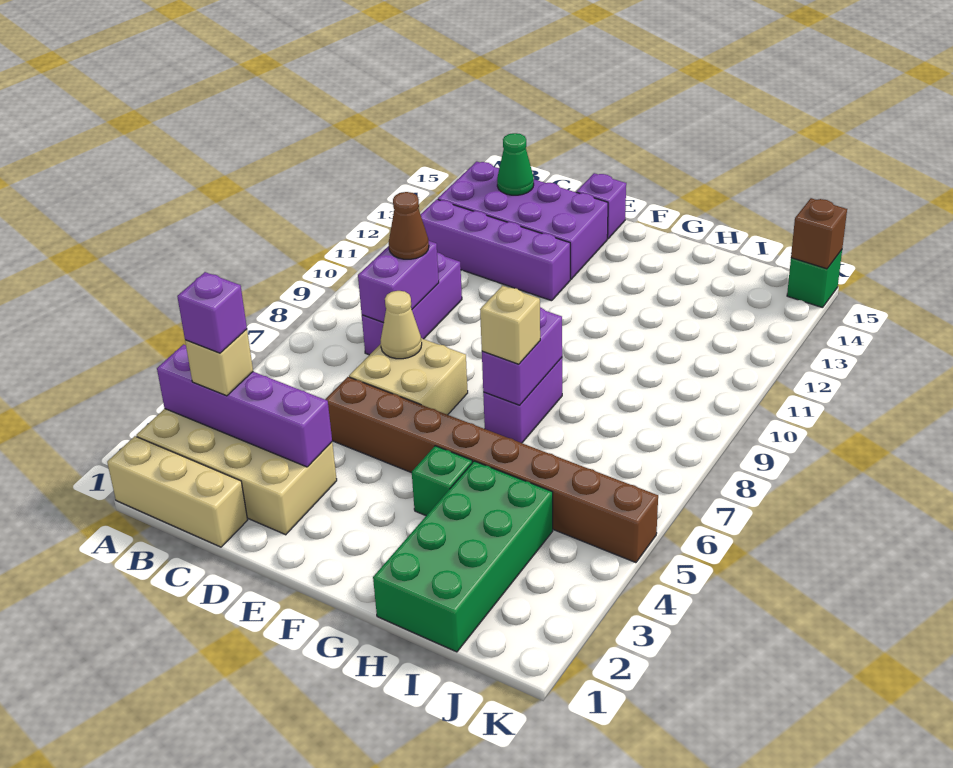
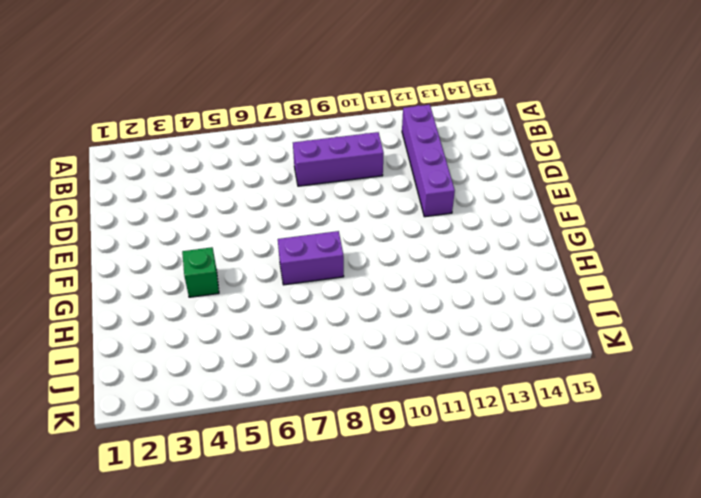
none -> tan 1x3 brick [107,436,248,547]
none -> tan 2x4 brick [136,409,337,535]
none -> purple 2x4 brick [438,162,608,279]

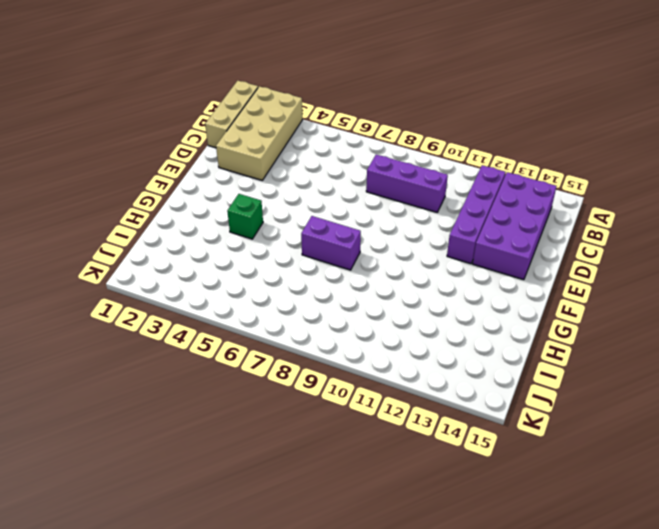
none -> brown 1x8 brick [325,377,658,563]
none -> tan 2x2 brick [349,338,468,415]
none -> purple 1x1 brick [576,173,626,239]

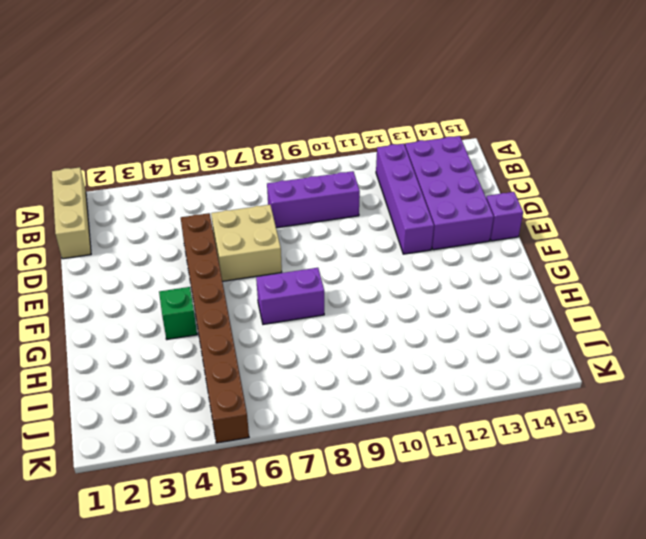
none -> tan 2x4 brick [136,409,337,535]
none -> green 2x4 brick [373,461,553,652]
none -> green 1x1 brick [787,250,842,308]

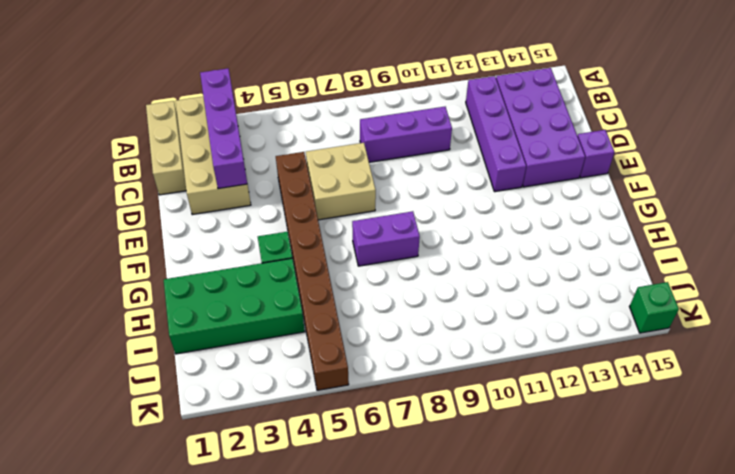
none -> purple 1x2 brick [358,241,439,323]
none -> green 1x1 cone [497,133,534,195]
none -> tan 1x1 cone [381,291,422,359]

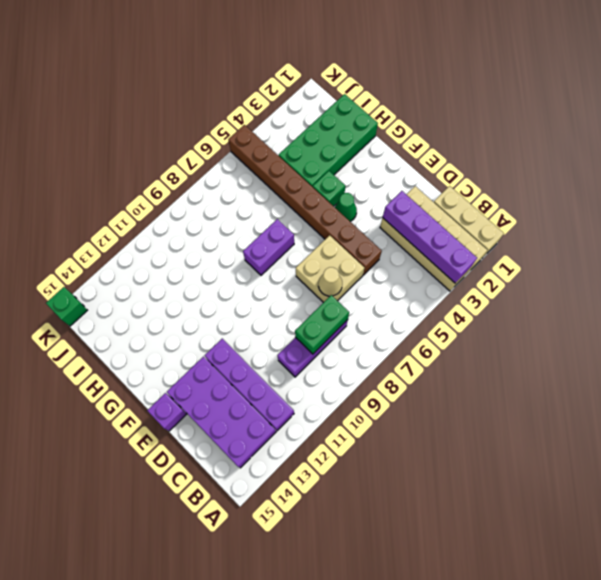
green 1x2 brick [295,295,349,354] -> purple 1x2 brick [358,241,439,323]
green 1x1 cone [335,193,357,222] -> green 1x1 cone moved to [497,133,534,195]
none -> purple 1x2 brick [482,307,562,405]
none -> brown 1x1 brick [791,198,847,269]
none -> tan 1x1 brick [185,329,253,396]

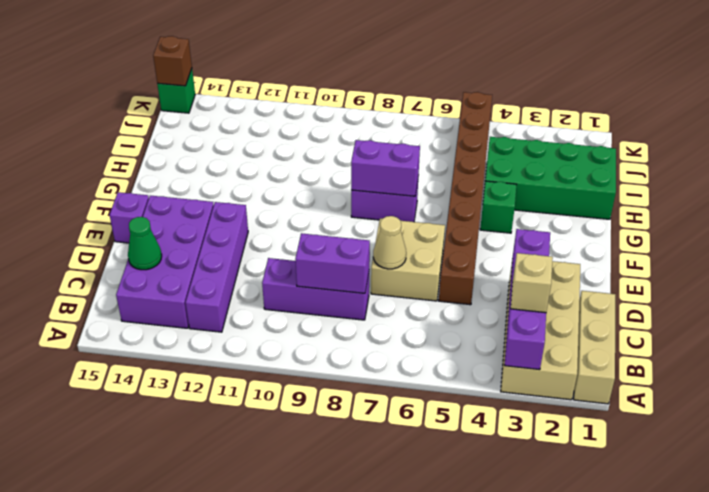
none -> brown 1x1 cone [389,192,429,259]
none -> tan 1x1 brick [480,286,540,364]
none -> purple 1x1 brick [177,272,247,353]

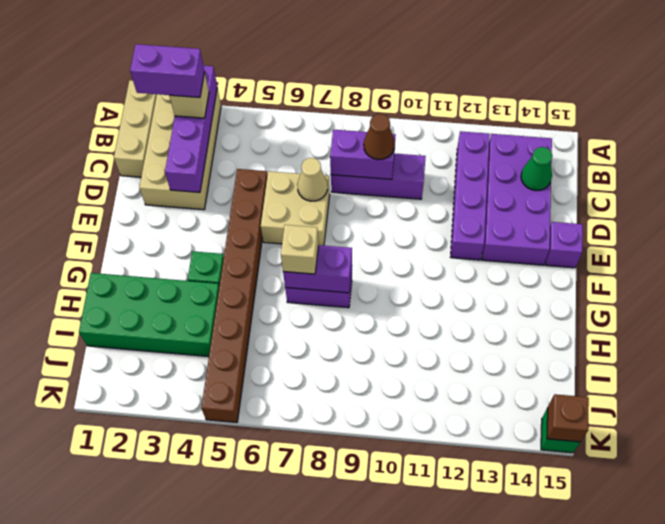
purple 1x2 brick [130,44,205,97] -> purple 1x1 brick [177,272,247,353]

